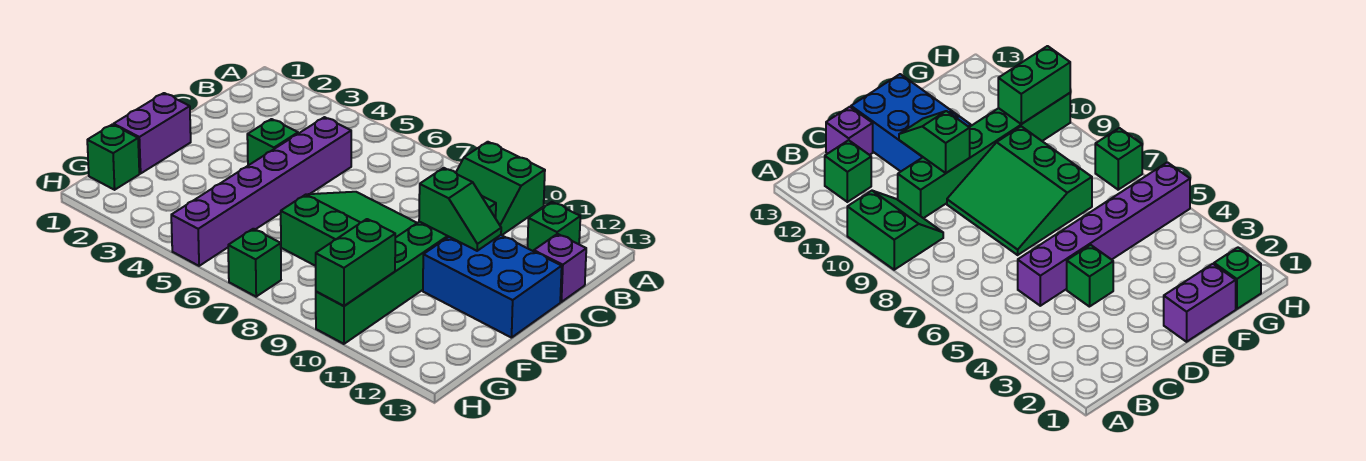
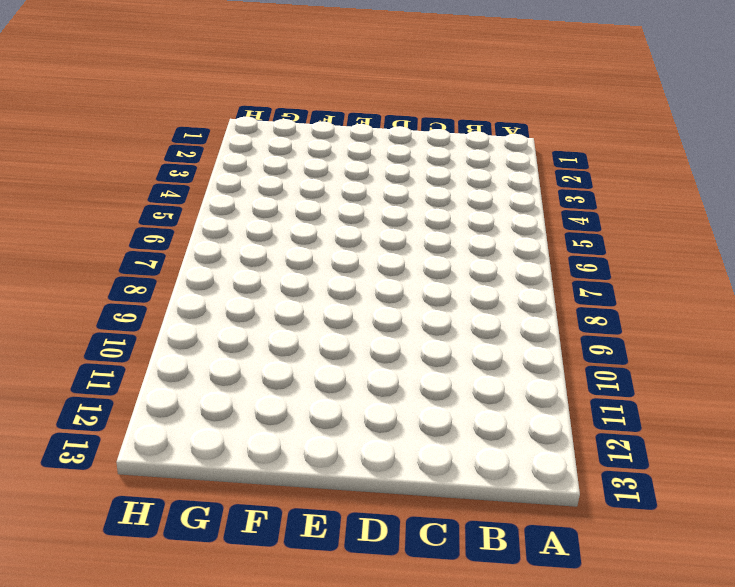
none -> green 2x2 slope [456,142,545,235]
none -> green 1x1 brick [528,202,580,251]
none -> purple 1x6 brick [171,117,351,266]

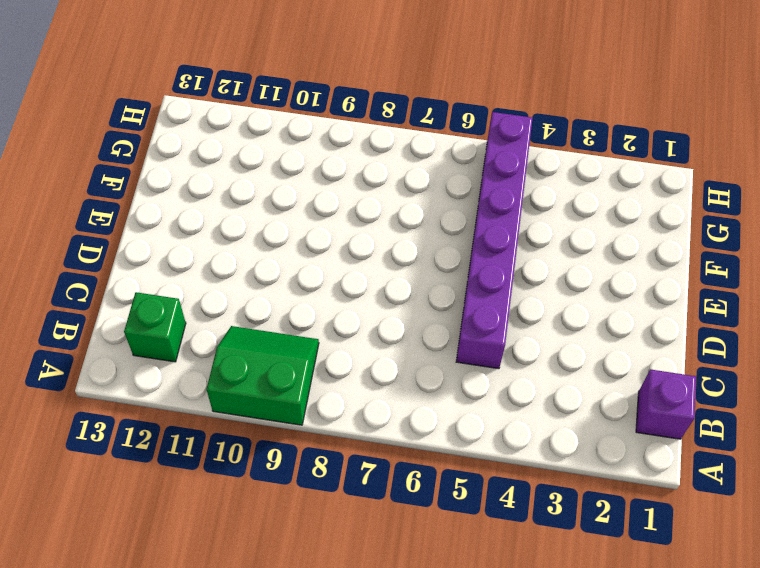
purple 1x1 brick [636,369,696,439] -> purple 1x1 brick moved to [534,234,586,302]
none -> green 1x6 brick [316,196,496,344]
none -> green 1x1 brick [247,119,298,165]
none -> green 3x3 slope [281,192,417,266]

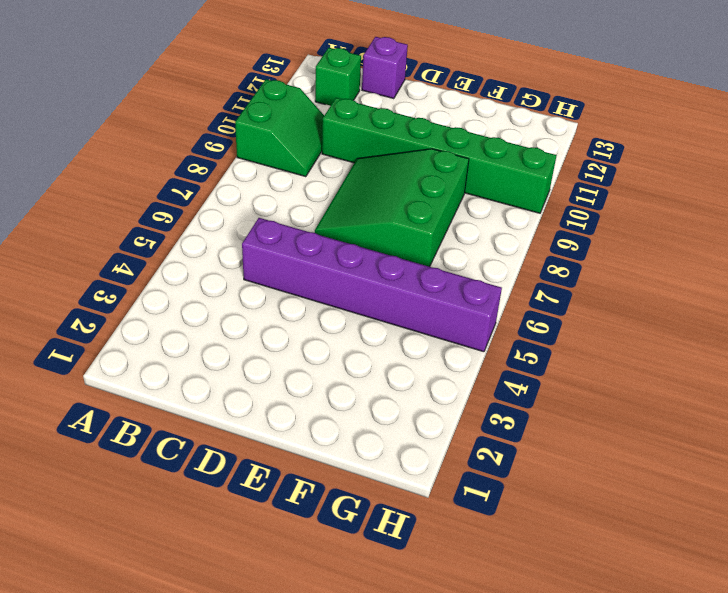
none -> green 1x1 brick [247,119,298,165]
none -> blue 2x3 brick [423,235,562,338]
none -> purple 1x2 brick [114,93,191,173]

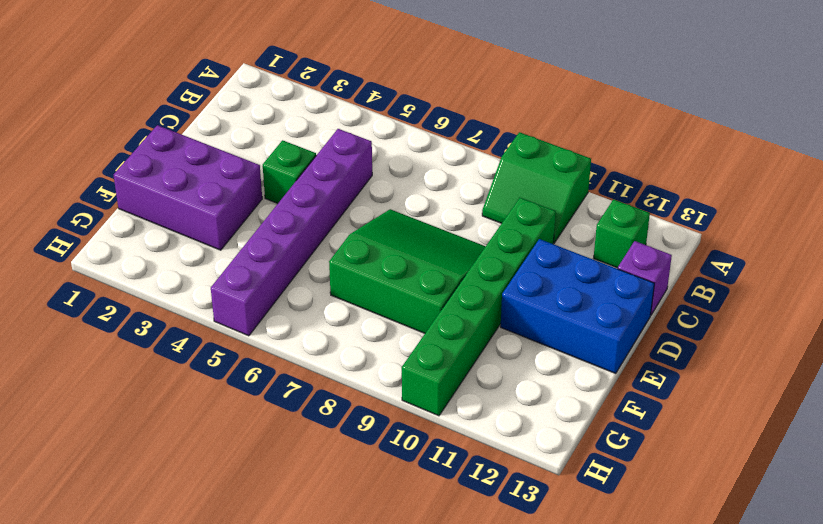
purple 2x3 brick [114,125,262,250] -> purple 1x2 brick [114,93,191,173]
none -> green 1x1 brick [87,125,139,190]
none -> green 1x1 brick [228,229,281,297]
none -> green 1x2 slope [419,168,501,251]

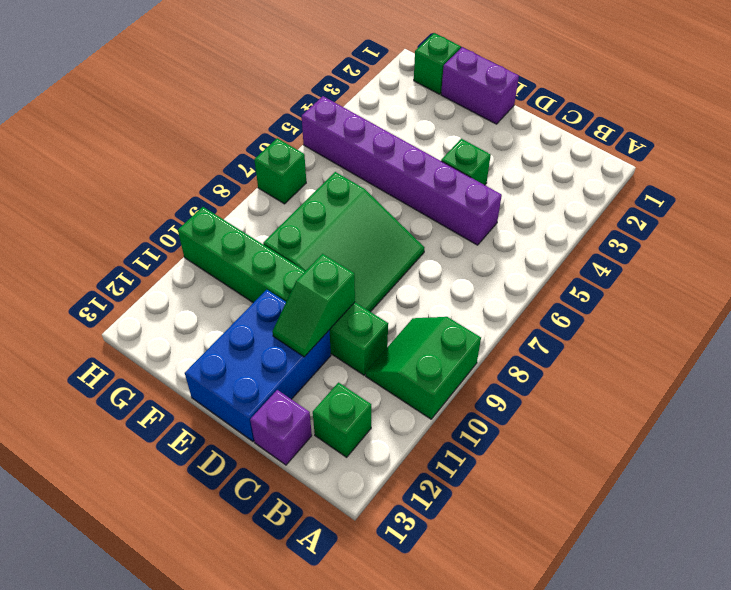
none -> green 1x2 brick [316,219,395,306]

